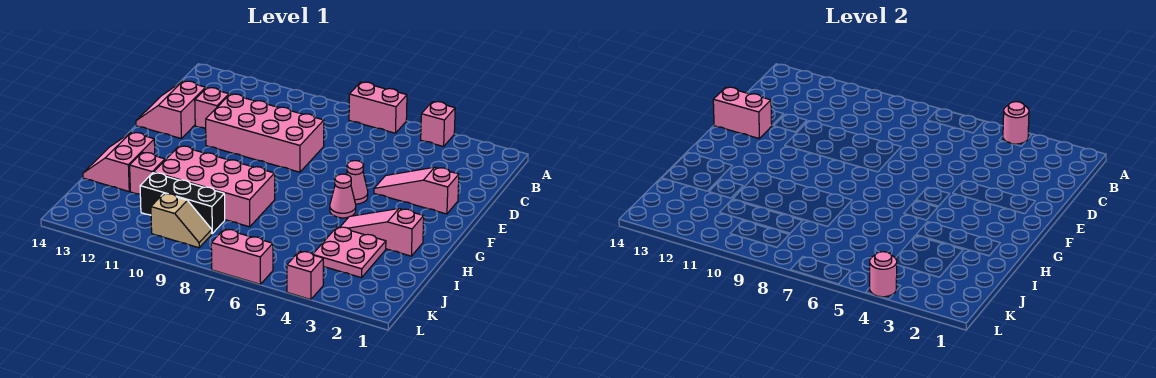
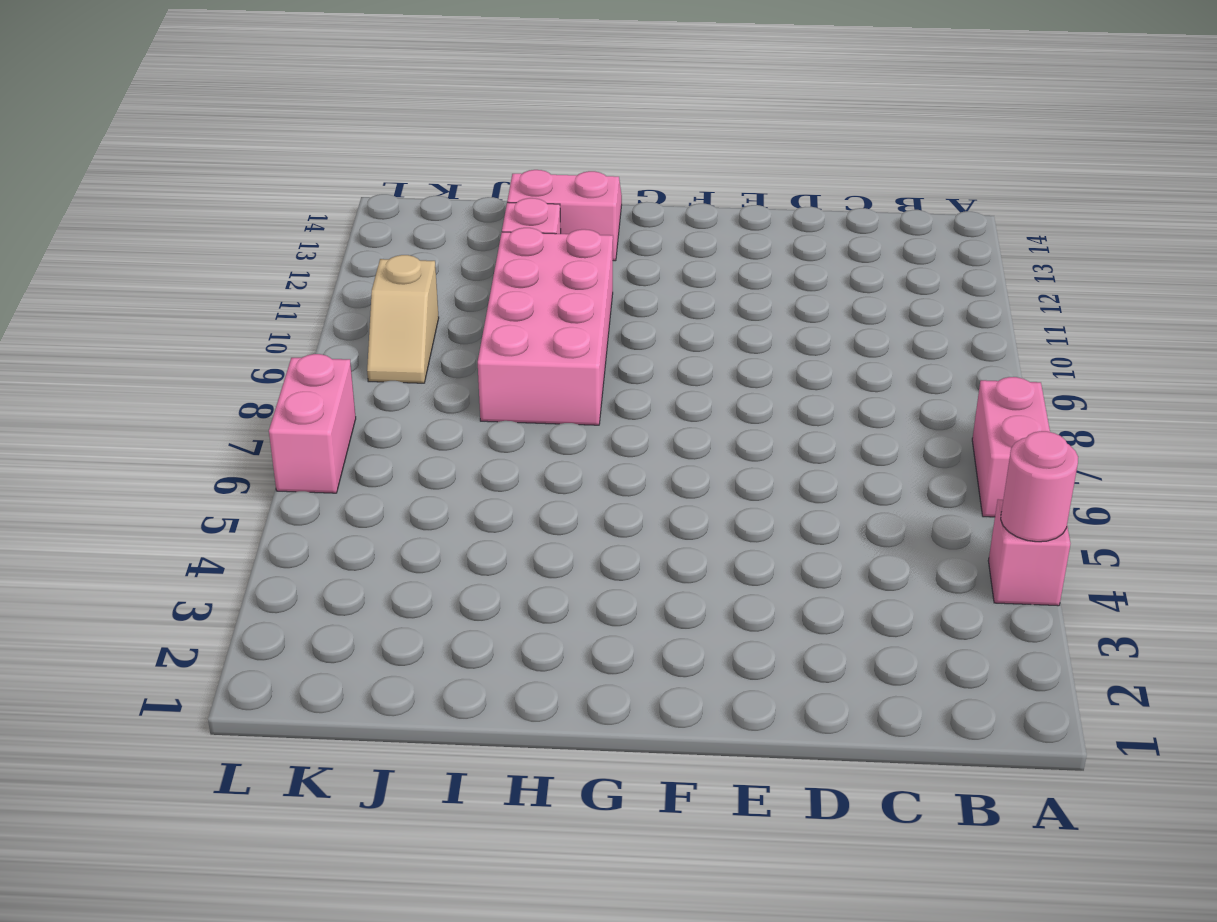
none -> pink 2x4 brick [206,94,324,172]
none -> pink 1x1 brick [195,88,229,129]
none -> pink 2x2 slope [136,81,206,138]

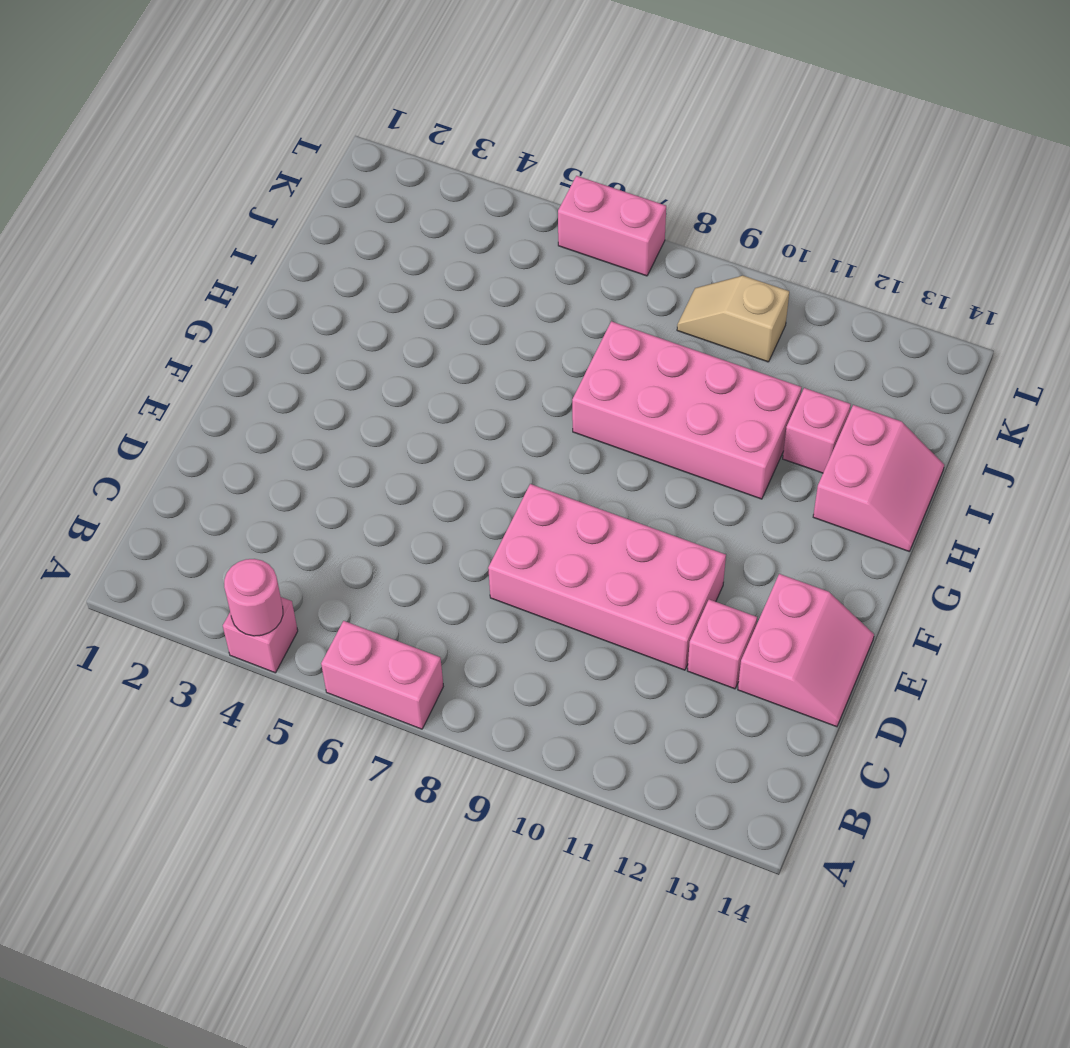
none -> pink 1x3 slope [374,167,459,214]
none -> pink 1x1 cone [347,161,368,204]
none -> pink 1x1 cone [330,174,356,218]

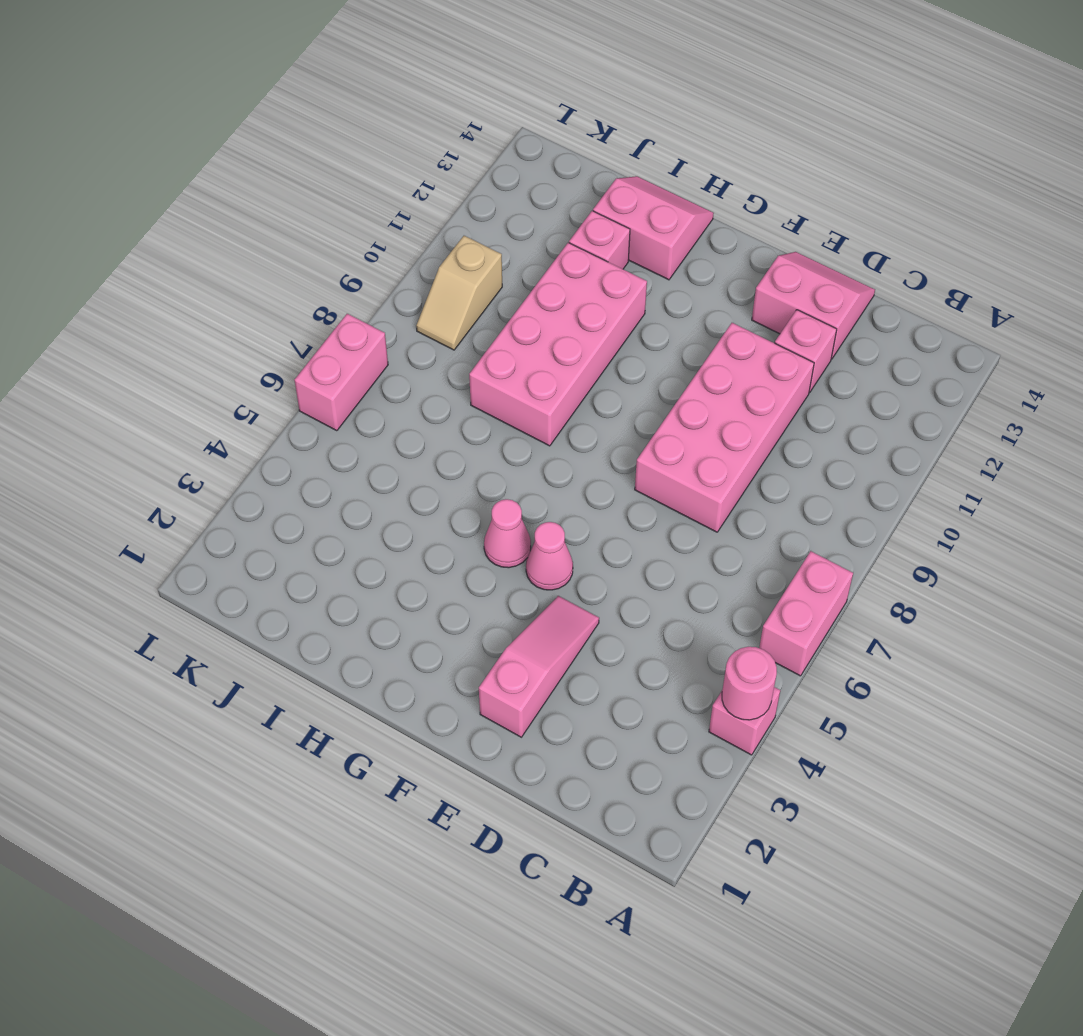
none -> pink 1x3 slope [340,209,424,256]
none -> pink 2x2 plate [313,227,386,278]
none -> black 1x3 brick [140,173,225,233]

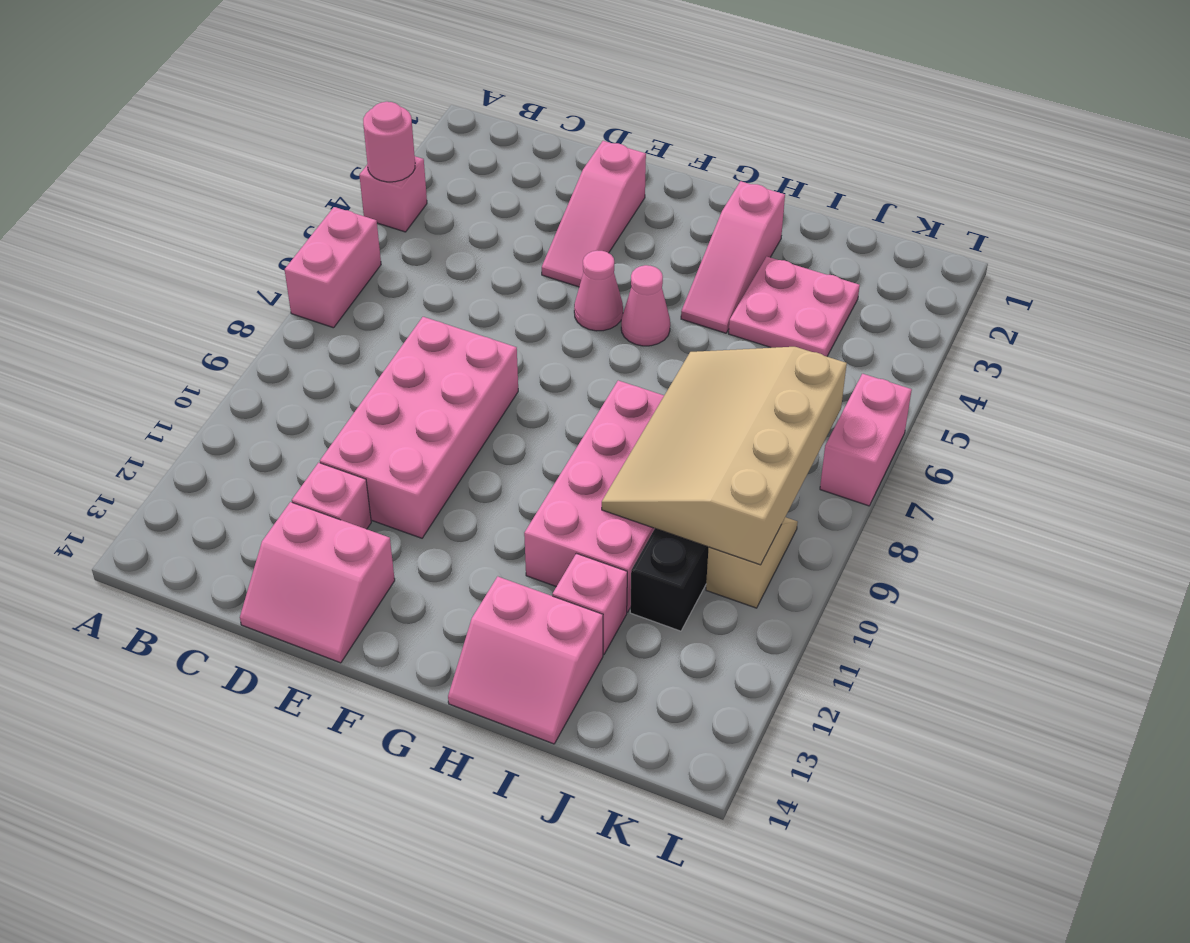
tan 3x4 slope [602,347,847,565] -> none
none -> pink 1x1 brick [287,251,323,300]
none -> pink 1x2 brick [713,87,772,138]
none -> pink 1x1 round brick [870,252,897,297]

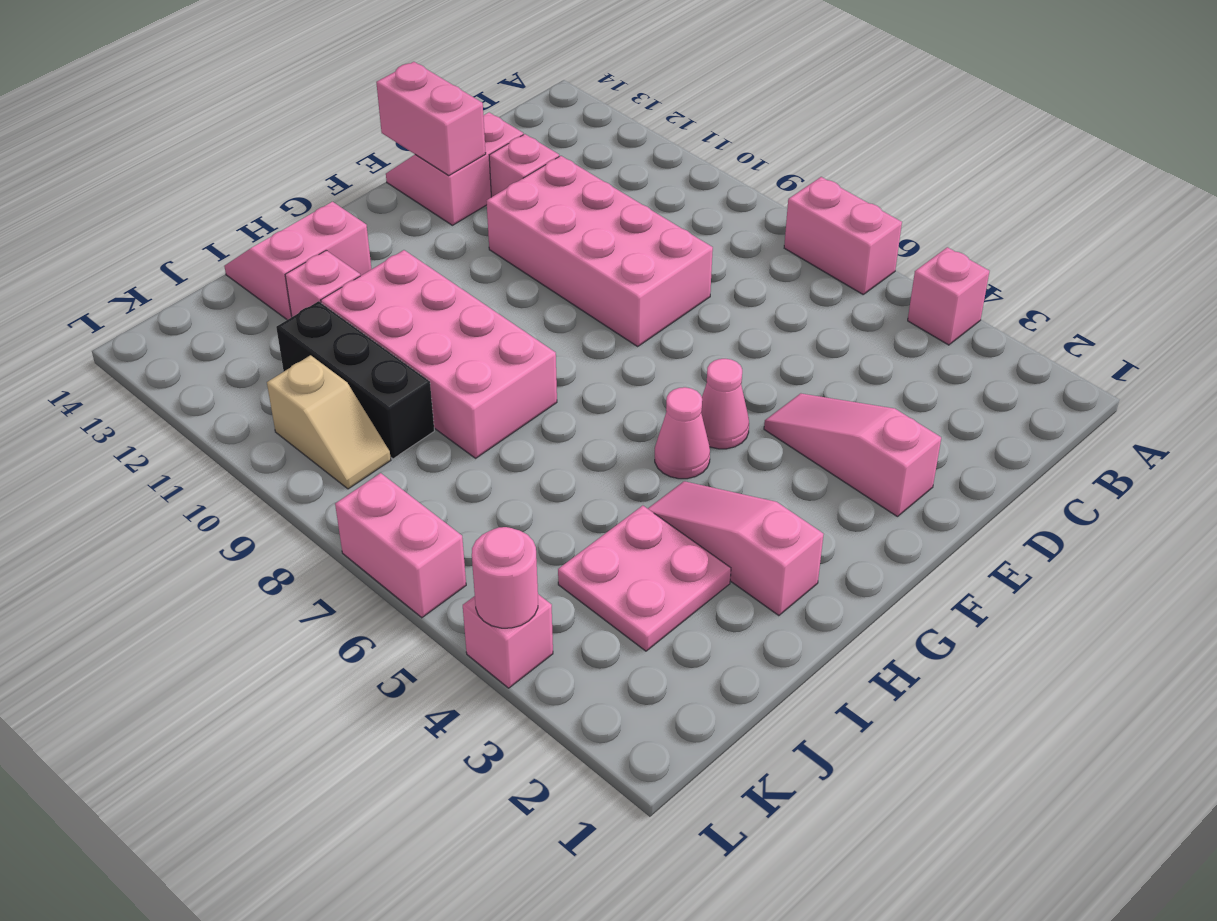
none -> pink 1x1 round brick [1003,102,1029,144]

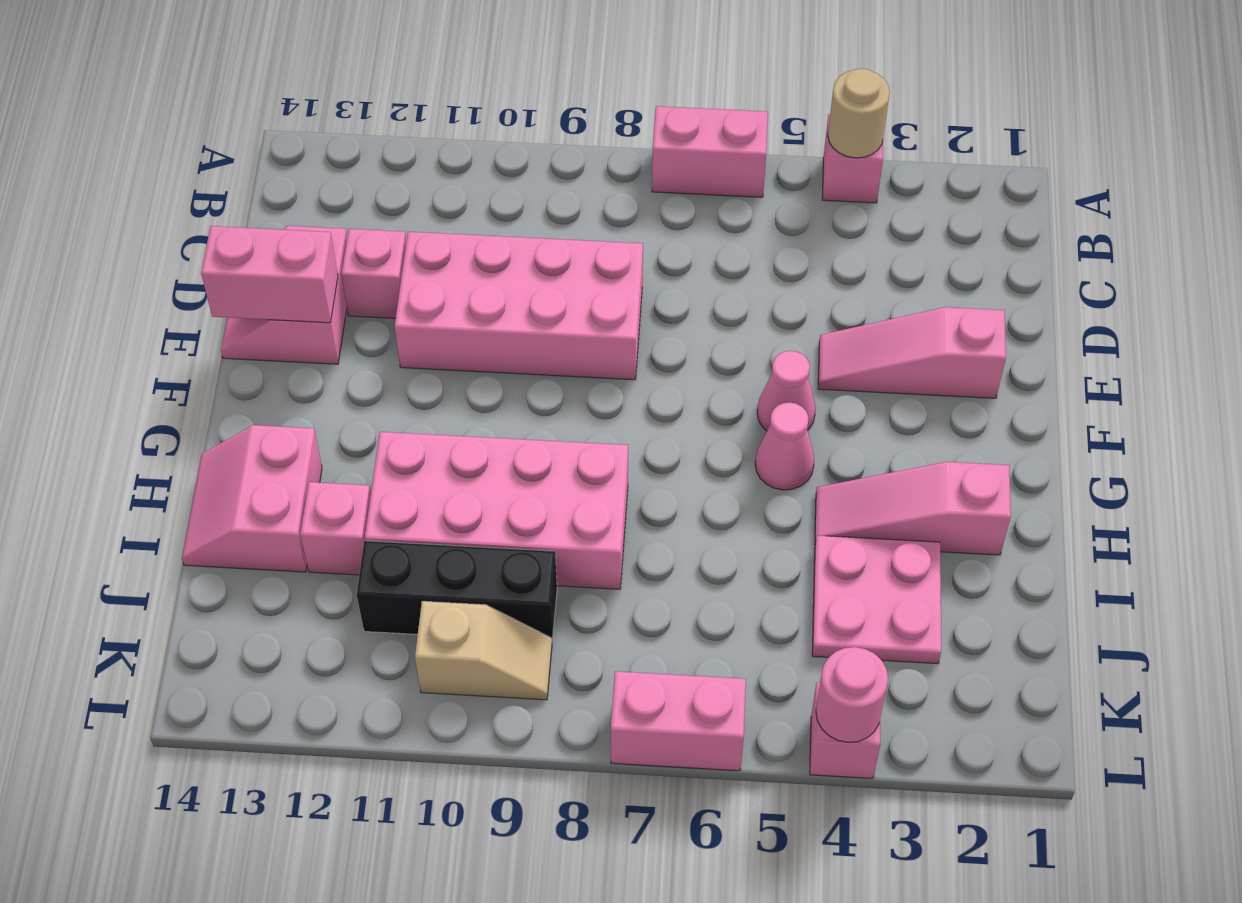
tan 1x1 round brick [828,69,890,158] -> pink 1x1 round brick [1003,102,1029,144]

